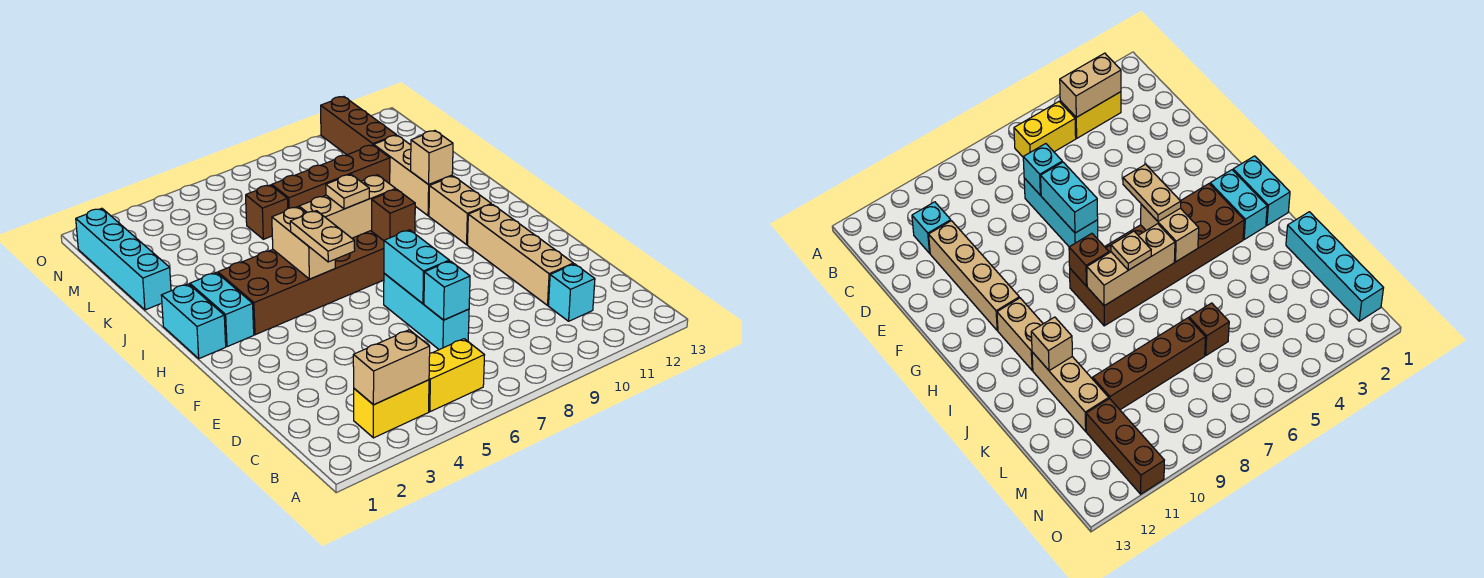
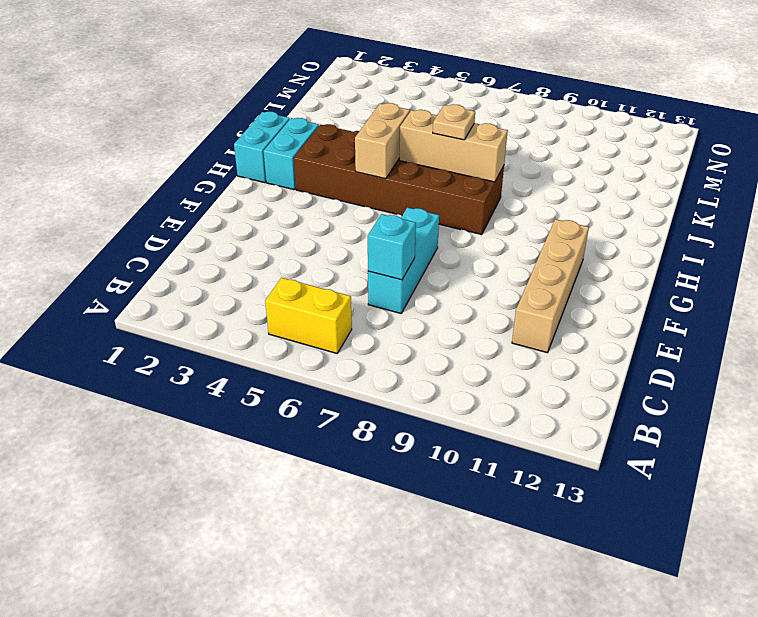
none -> yellow 1x2 brick [354,380,429,438]
none -> cyan 1x1 brick [549,264,595,321]
none -> tan 1x2 brick [429,176,491,245]

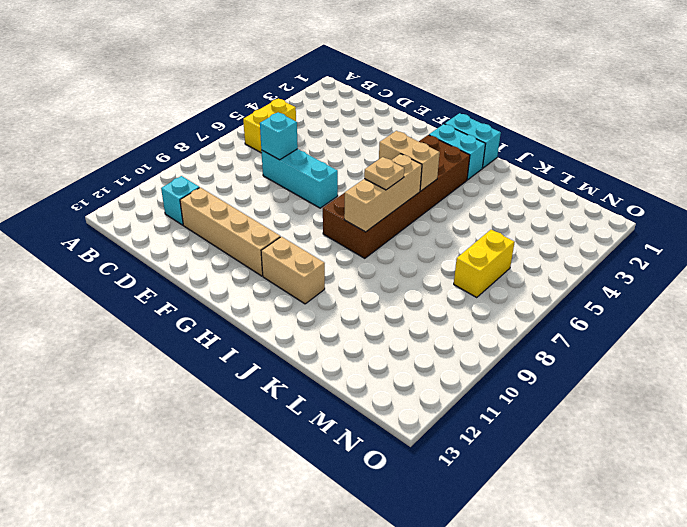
yellow 1x2 brick [454,230,515,298] -> yellow 1x2 brick moved to [354,380,429,438]
none -> tan 1x3 brick [374,135,452,216]
none -> cyan 1x4 brick [76,208,171,310]
none -> brown 1x1 brick [246,185,288,239]

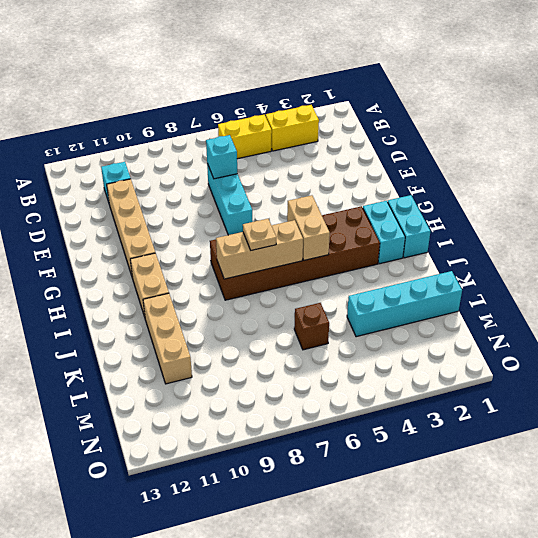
cyan 1x4 brick [347,271,462,337] -> cyan 1x4 brick turned to [76,208,171,310]
none -> brown 1x4 brick [272,145,390,208]
none -> brown 1x3 brick [321,97,396,155]
none -> tan 1x2 brick [353,330,430,405]

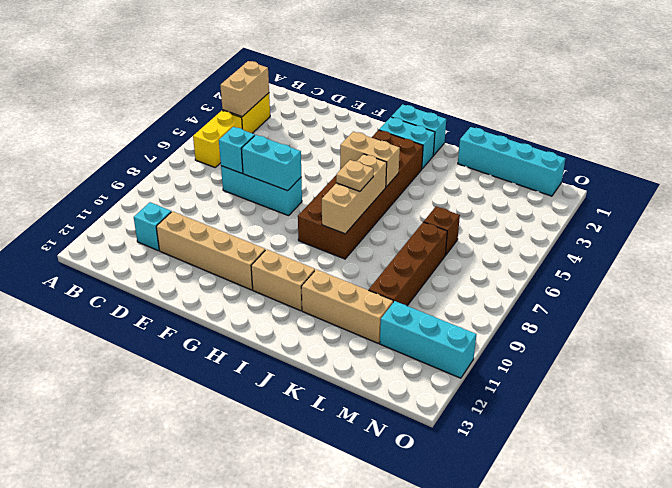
cyan 1x3 brick [380,301,476,378] -> brown 1x3 brick [321,97,396,155]
none -> brown 1x1 brick [372,189,415,241]
none -> tan 1x1 brick [411,131,453,184]
none -> tan 1x2 plate [290,211,355,262]

